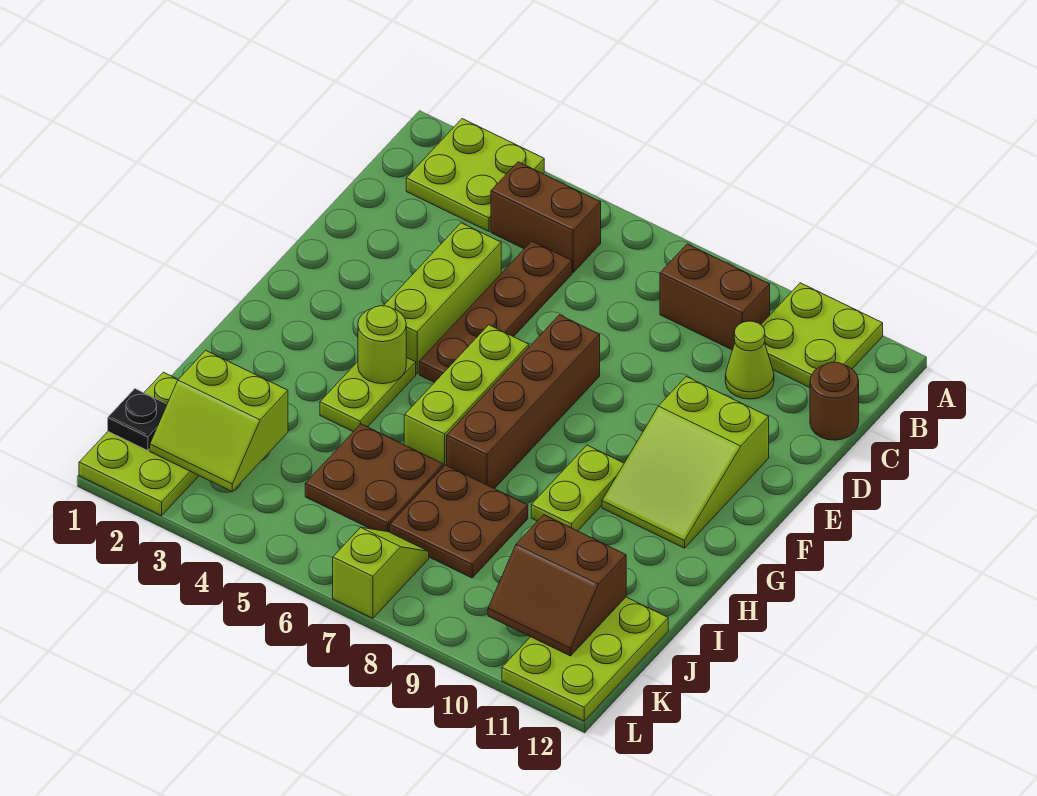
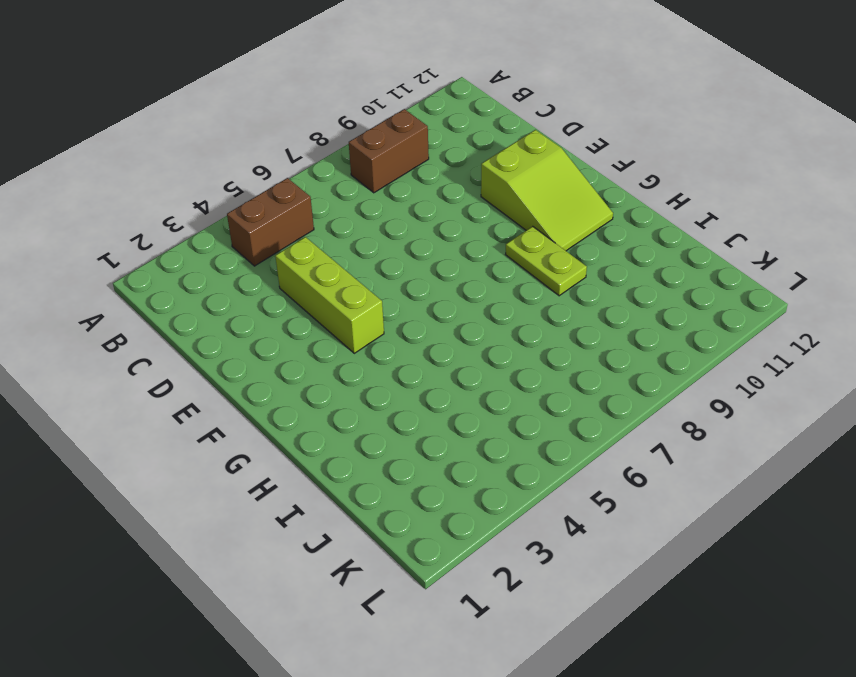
none -> lime 2x2 plate [406,119,544,232]
none -> lime 2x2 plate [761,283,883,388]
none -> brown 1x4 plate [419,241,572,383]

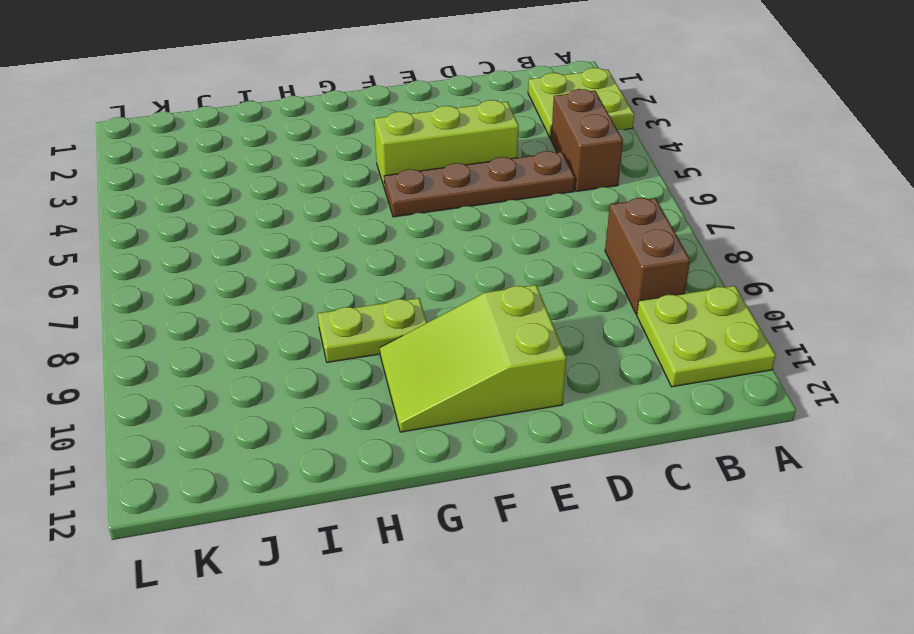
none -> lime 1x1 cone [725,321,774,399]
none -> brown 1x1 round brick [810,362,859,440]
none -> brown 1x4 brick [447,315,600,489]

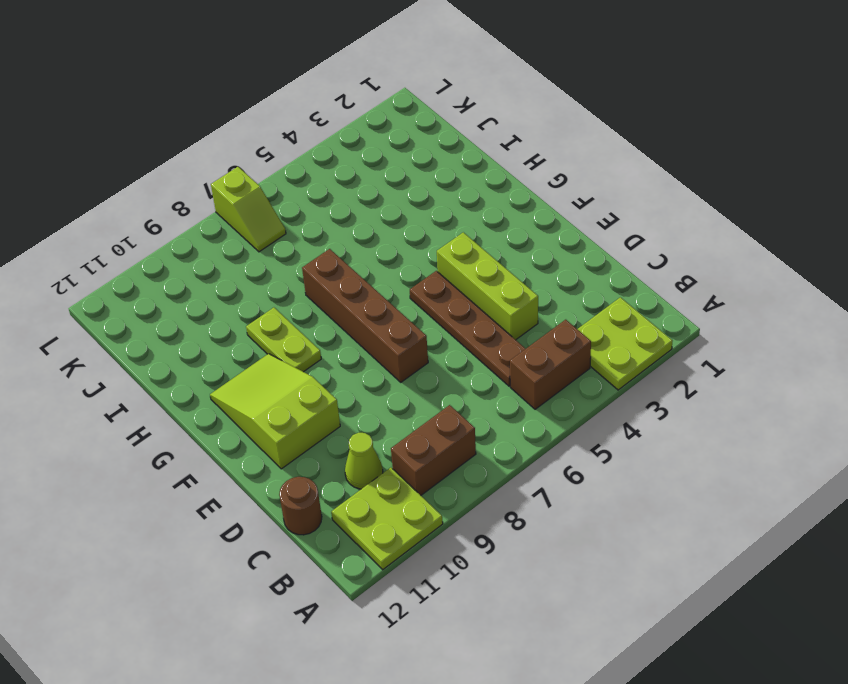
none -> lime 1x3 brick [404,325,529,467]
none -> lime 1x2 plate [320,357,416,432]
none -> brown 2x2 plate [305,424,443,532]

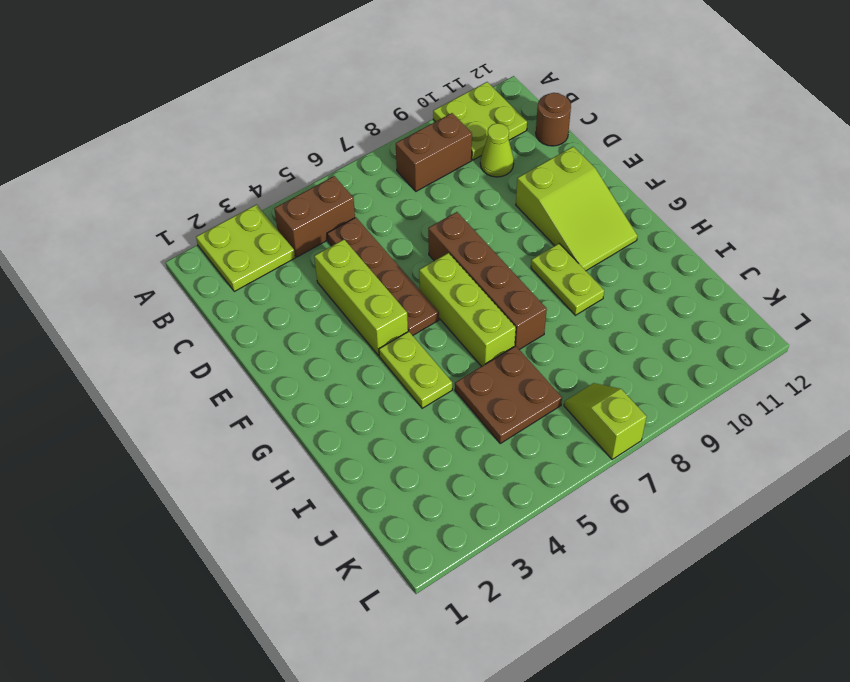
none -> brown 2x2 plate [390,465,528,578]
none -> lime 2x3 plate [79,372,199,516]
none -> lime 2x3 plate [502,597,668,721]

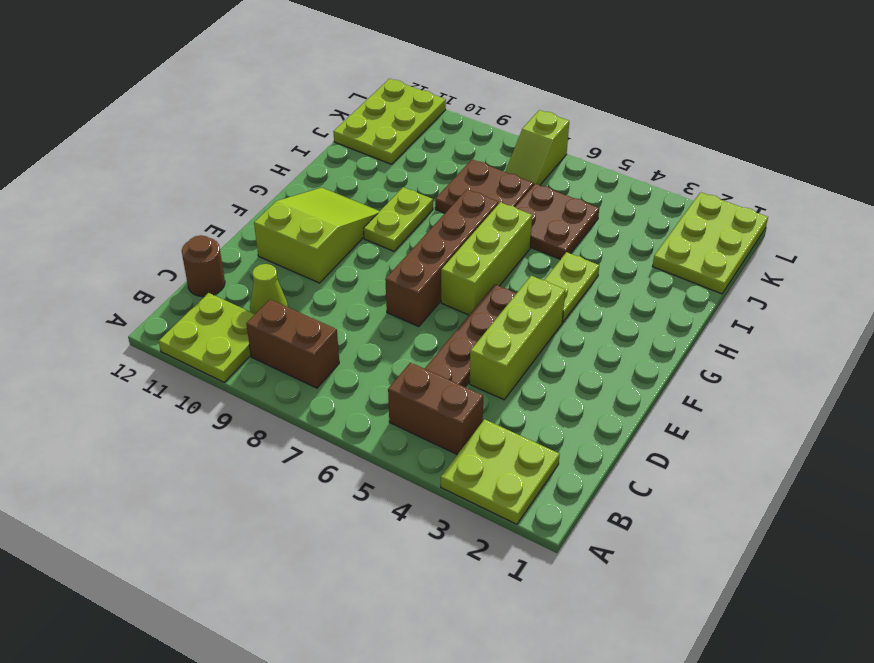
none -> lime 1x1 round brick [358,306,406,384]
none -> lime 2x2 slope [150,350,288,492]
none -> brown 2x2 slope [488,515,626,656]

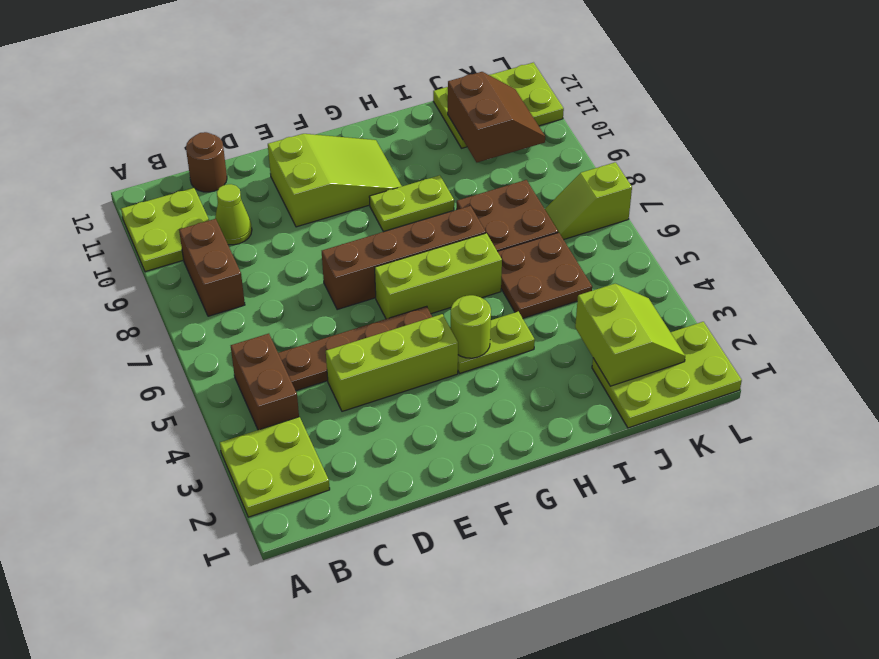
none -> black 1x1 plate [108,389,167,451]

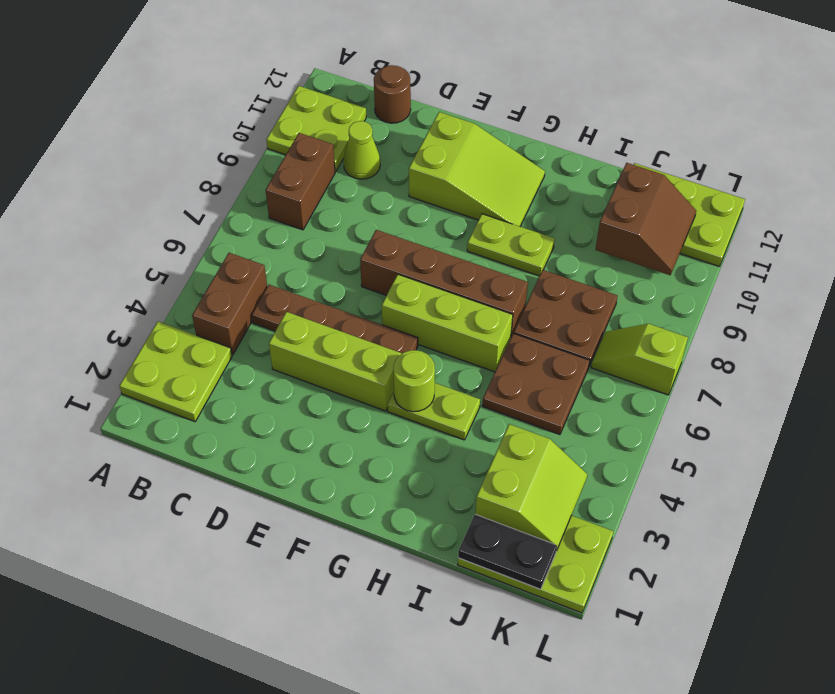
black 1x2 plate [458,514,557,589] -> black 1x1 plate [108,389,167,451]

